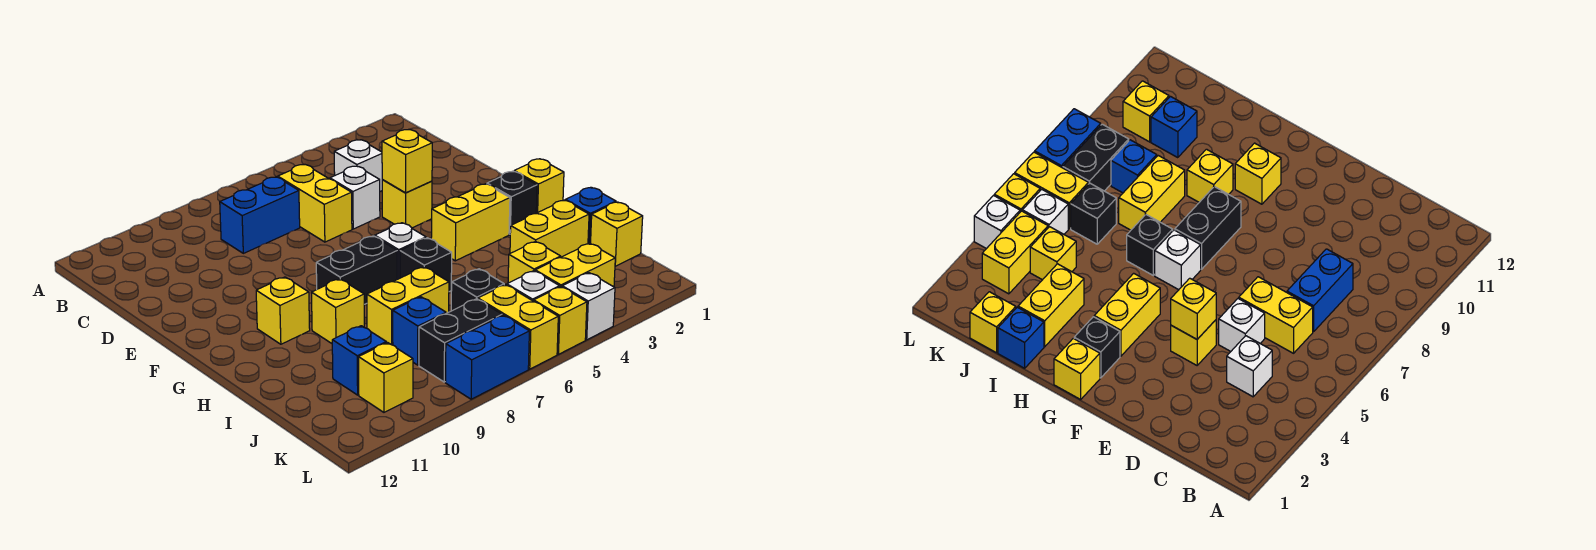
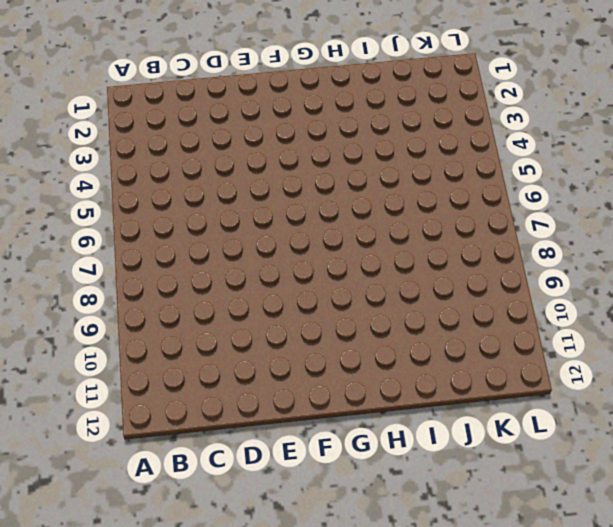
none -> white 1x1 brick [334,140,382,192]
none -> yellow 1x2 brick [278,164,352,242]
none -> blue 1x2 brick [220,177,300,253]
none -> white 1x1 brick [330,166,380,229]

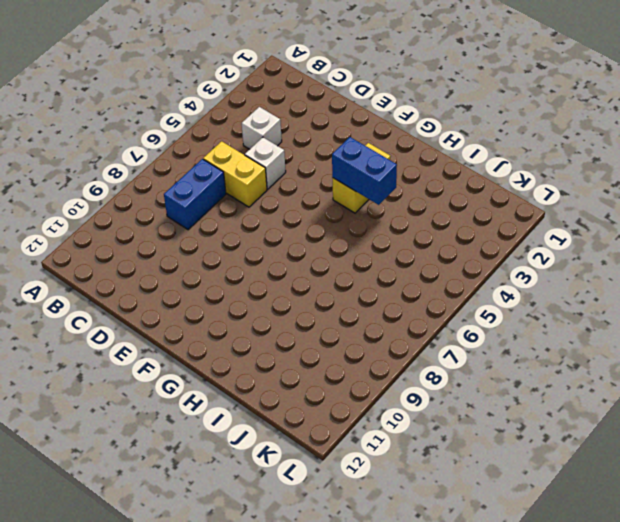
blue 1x2 brick [332,137,397,205] -> blue 1x2 brick turned to [445,315,529,399]
none -> yellow 1x1 brick [382,180,432,228]
none -> yellow 1x1 brick [514,159,564,213]
none -> black 1x1 brick [487,171,537,234]
none -> white 1x1 brick [375,223,426,279]

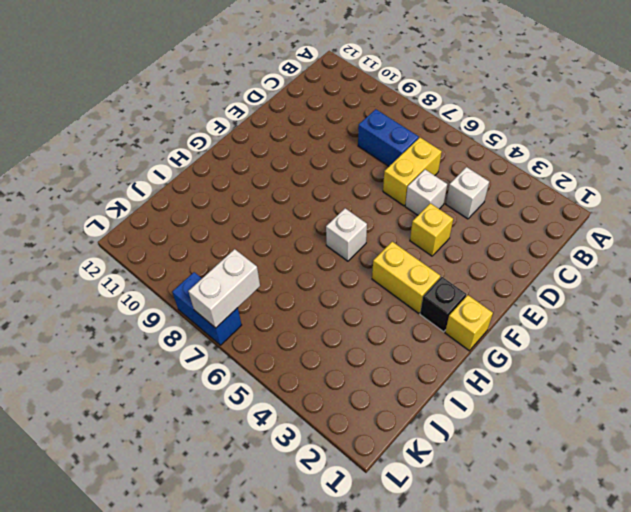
white 1x2 brick [188,249,260,328] -> none
none -> black 1x2 brick [316,236,397,304]
none -> yellow 1x1 brick [256,277,310,344]
none -> black 1x1 brick [400,238,452,292]
none -> yellow 1x1 brick [311,279,364,343]

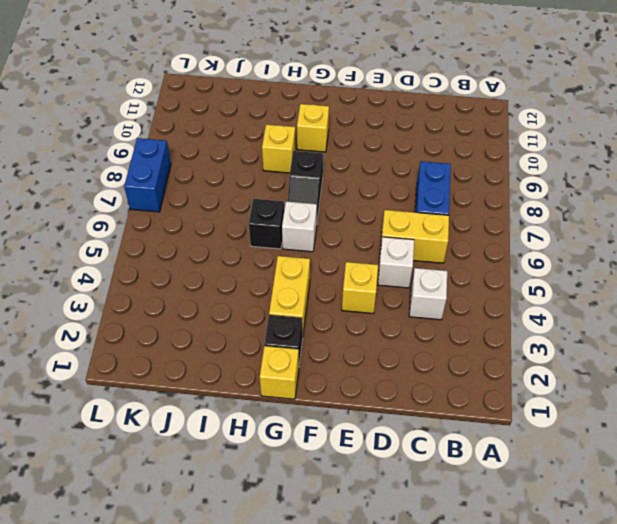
black 1x2 slope [288,151,323,219] -> black 1x2 brick [316,236,397,304]
none -> blue 1x1 brick [565,187,616,244]
none -> yellow 1x2 brick [510,200,589,257]
none -> yellow 1x2 brick [367,267,449,345]
none -> yellow 1x1 brick [591,202,643,266]

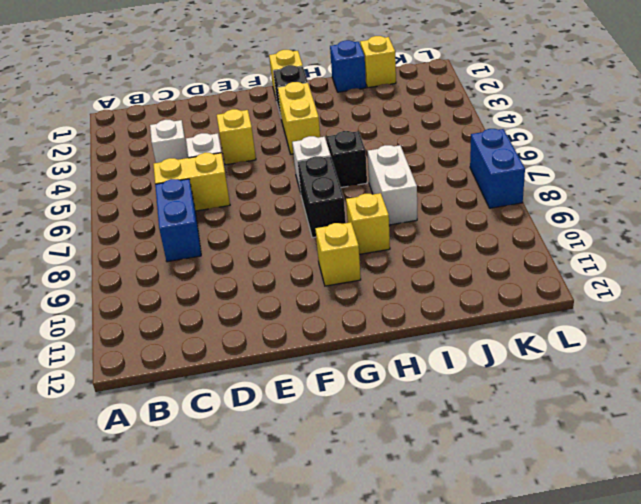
white 1x2 brick [368,145,417,225] -> yellow 1x2 brick [367,267,449,345]
none -> yellow 1x2 brick [510,200,589,257]
none -> yellow 1x1 brick [508,241,561,283]
none -> black 1x1 brick [451,269,504,311]
none -> blue 1x1 brick [393,297,446,365]

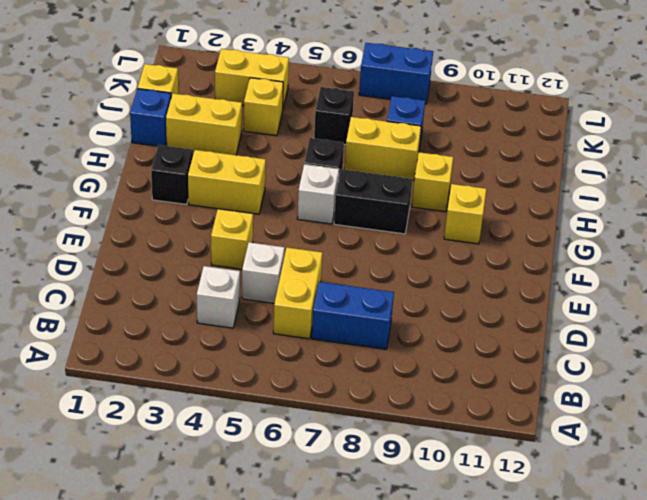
none -> yellow 1x1 brick [514,159,564,213]
none -> blue 1x1 brick [332,326,386,395]
none -> white 1x1 brick [507,271,560,301]
none -> yellow 1x2 brick [478,285,558,369]

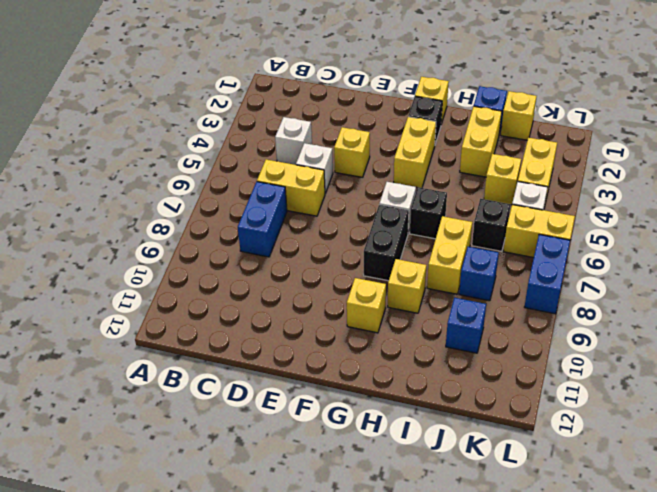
none -> black 1x2 brick [419,299,502,382]
none -> yellow 1x1 brick [359,343,413,412]
none -> white 1x1 brick [562,273,615,340]
none -> yellow 1x1 brick [534,287,587,354]

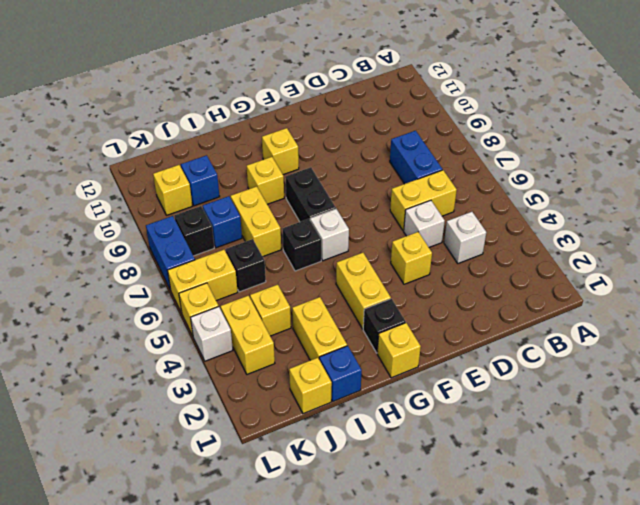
black 1x1 brick [174,206,214,256] -> black 1x2 brick [419,299,502,382]
none -> white 1x1 brick [507,271,560,301]
none -> yellow 1x1 brick [382,130,432,193]

